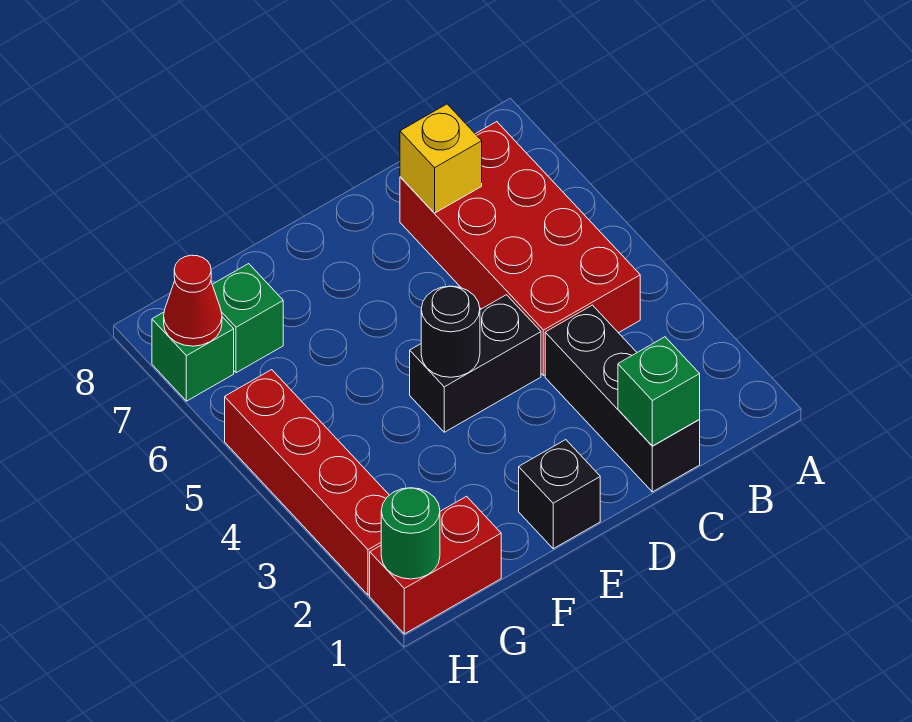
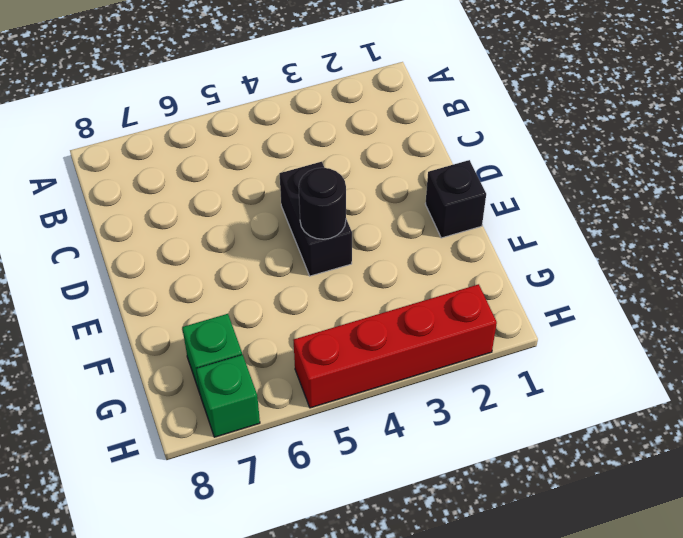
none -> red 2x4 brick [400,122,640,376]
none -> black 1x3 brick [545,305,700,492]
none -> red 1x2 brick [370,496,501,634]

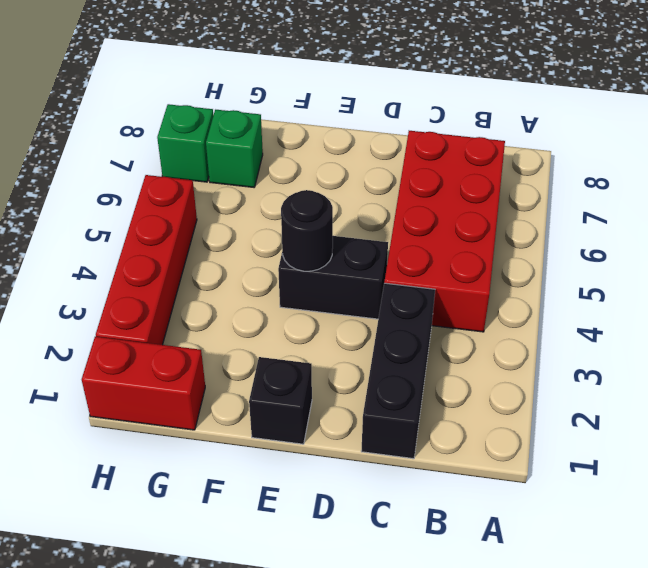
none -> green 1x1 brick [618,337,700,446]
none -> yellow 1x1 brick [400,104,482,213]
none -> green 1x1 round brick [381,488,440,579]

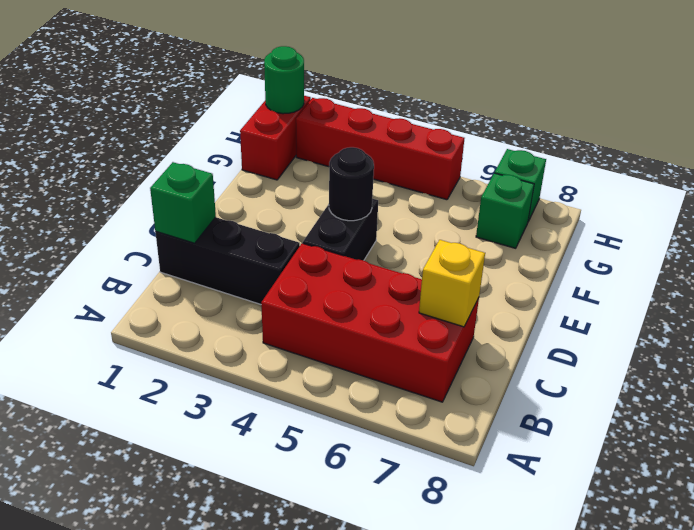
none -> black 1x1 brick [519,440,600,549]
none -> red 1x1 cone [164,255,222,346]

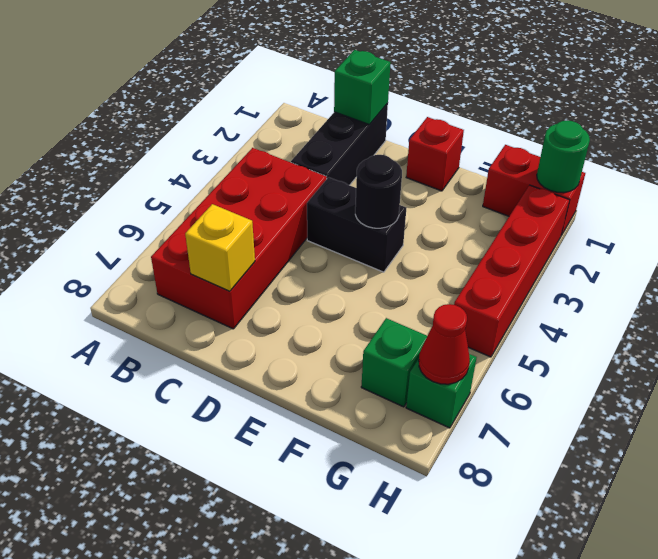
red 1x1 brick [406,117,464,191] -> black 1x1 brick [519,440,600,549]

